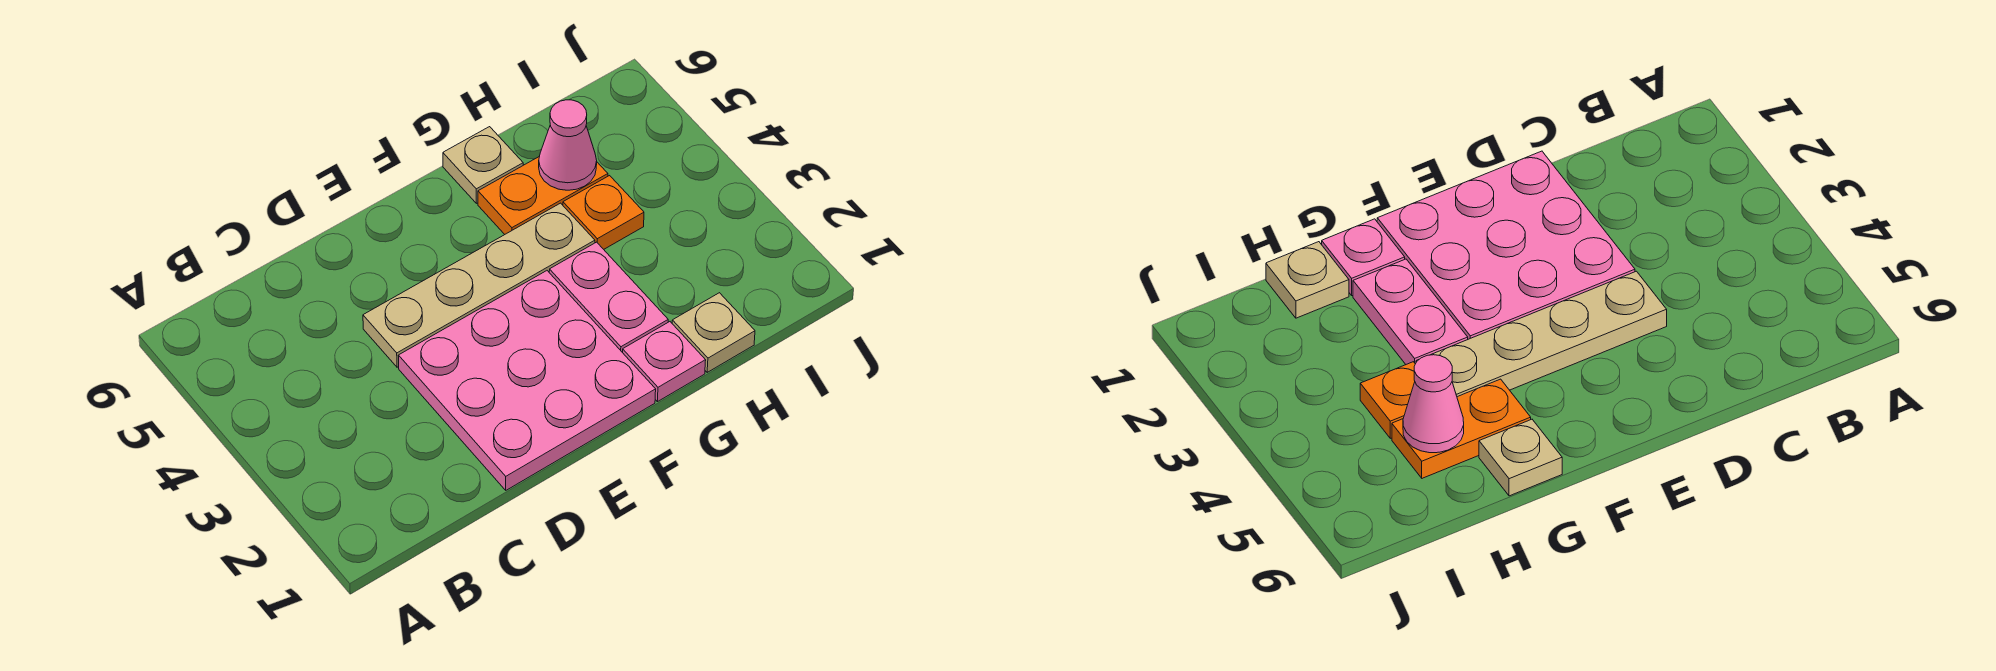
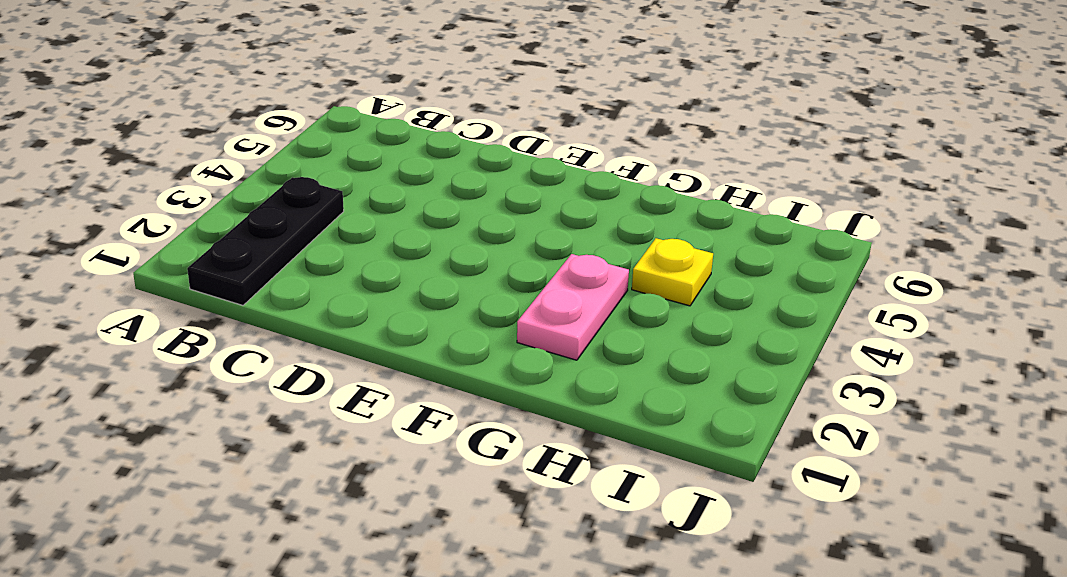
black 1x3 plate [187,177,344,305] -> none
yellow 1x1 plate [632,238,713,306] -> orange 1x1 plate [563,176,644,249]
none -> pink 3x3 plate [398,271,656,490]
none -> tan 1x4 plate [363,203,595,367]

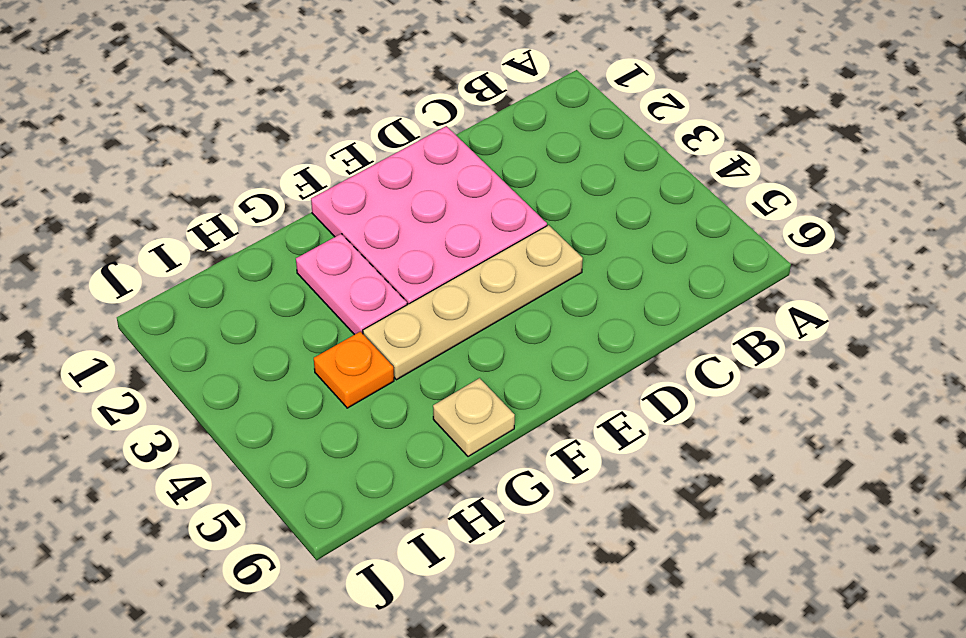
none -> pink 1x1 plate [623,322,706,402]
none -> orange 1x2 plate [478,157,608,234]

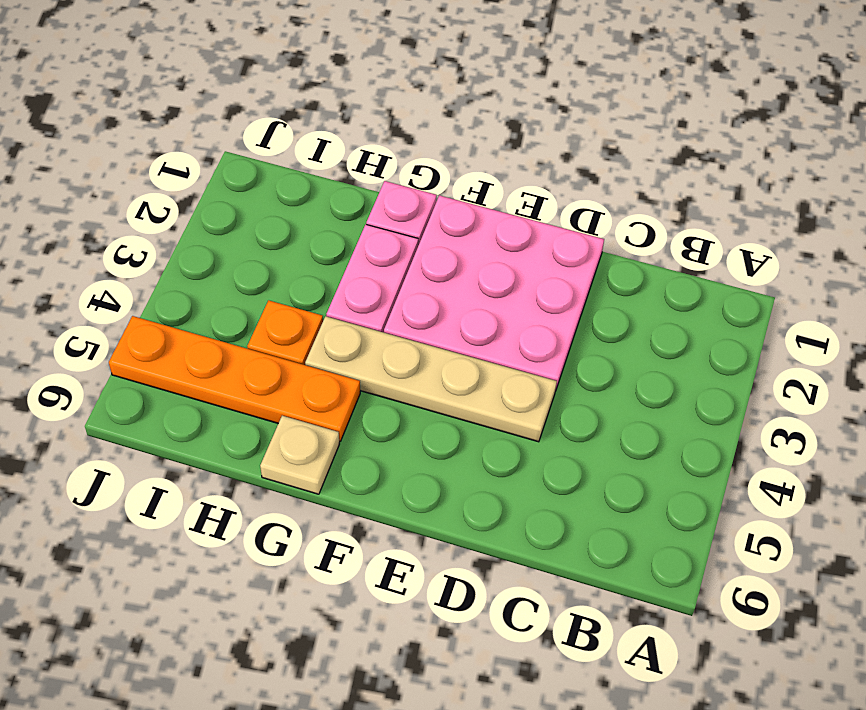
orange 1x4 plate [109,316,360,441] -> orange 1x2 plate [478,157,608,234]
none -> tan 1x1 plate [672,293,755,372]
none -> pink 1x1 cone [539,100,597,190]

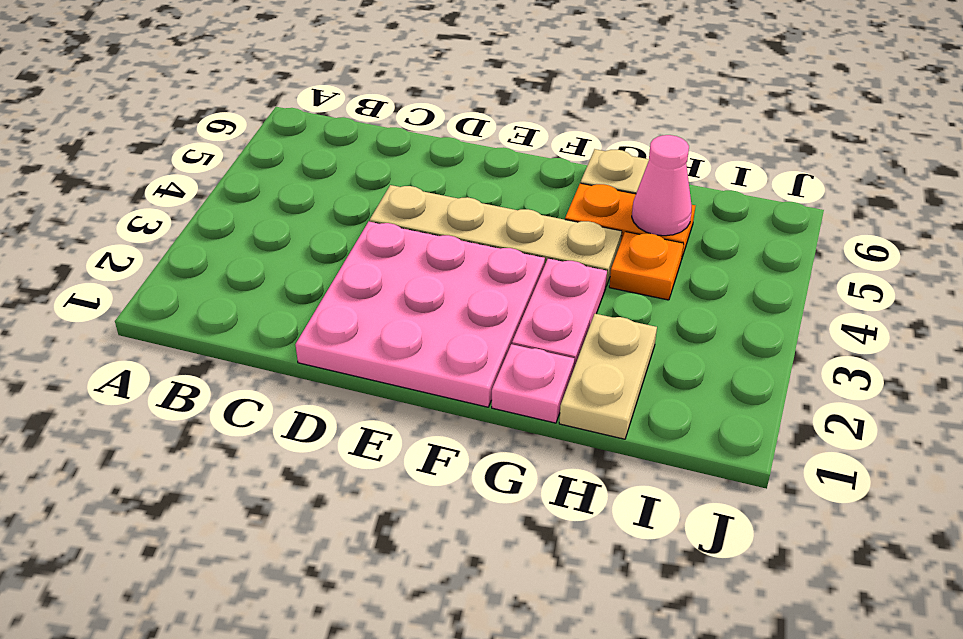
tan 1x2 plate [559,314,657,439] -> tan 1x1 plate [672,293,755,372]

